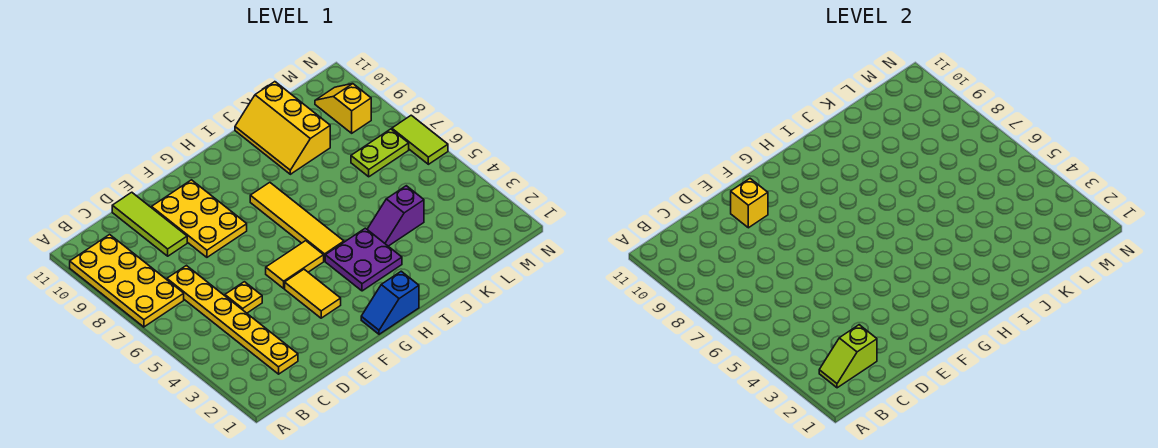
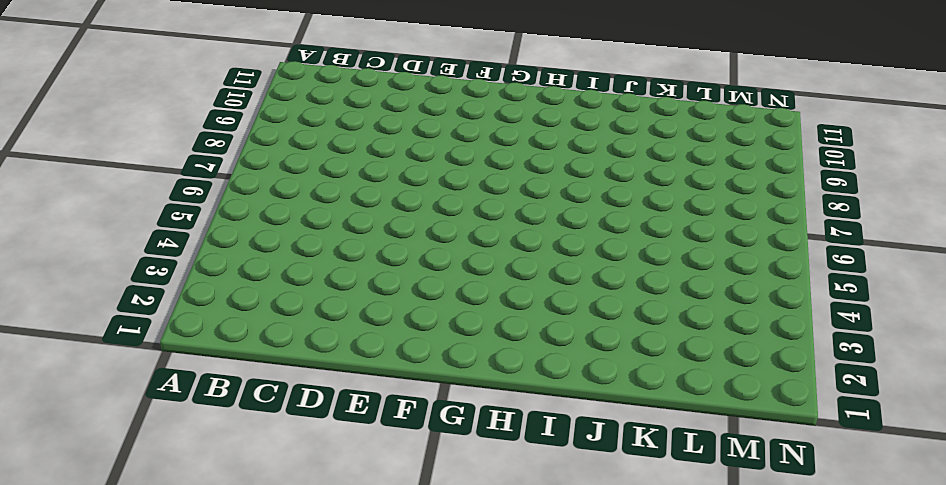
none -> yellow 2x4 plate [70,235,184,327]
none -> yellow 1x6 plate [167,266,298,374]
none -> yellow 1x1 plate [225,282,262,313]

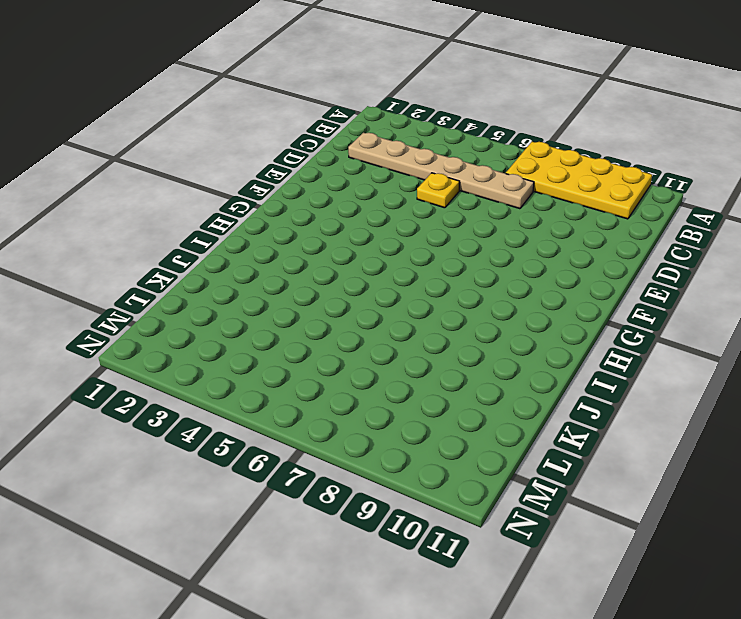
tan 1x6 plate [348,133,534,209] -> yellow 1x6 plate [167,266,298,374]
none -> lime 1x3 tile [112,192,187,256]
none -> yellow 2x3 plate [152,180,247,257]
none -> yellow 1x2 tile [285,269,341,318]

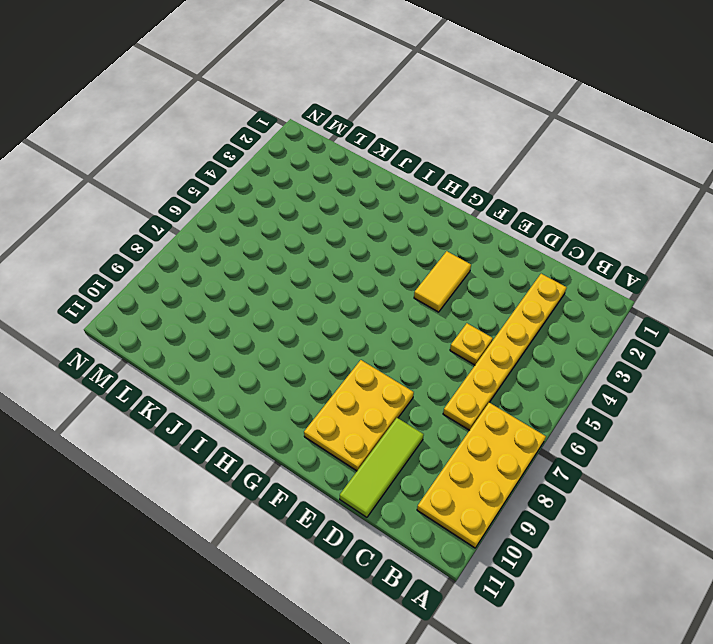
none -> yellow 1x2 tile [266,241,324,288]
none -> blue 1x2 slope [361,271,419,334]
none -> purple 2x2 plate [325,228,402,291]

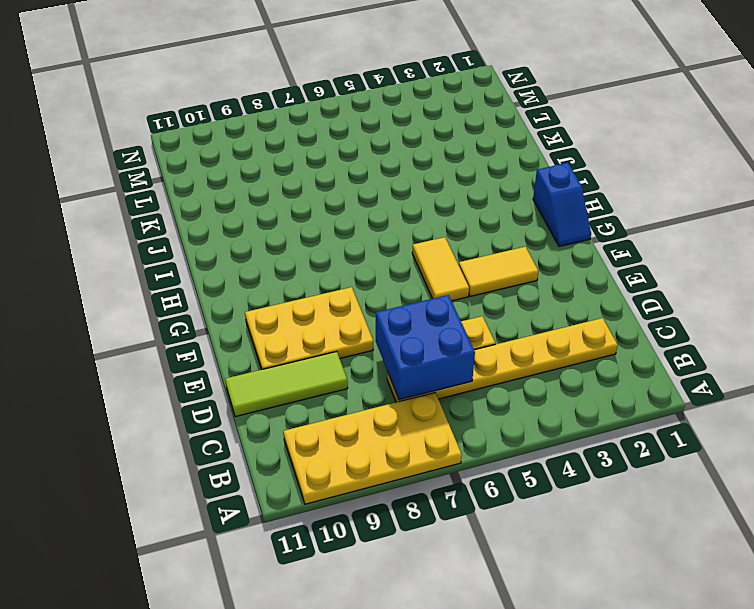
blue 2x2 brick [376,295,475,400] -> none
none -> purple 2x2 plate [325,228,402,291]
none -> yellow 1x4 tile [250,182,344,261]
none -> purple 1x2 slope [367,186,424,246]

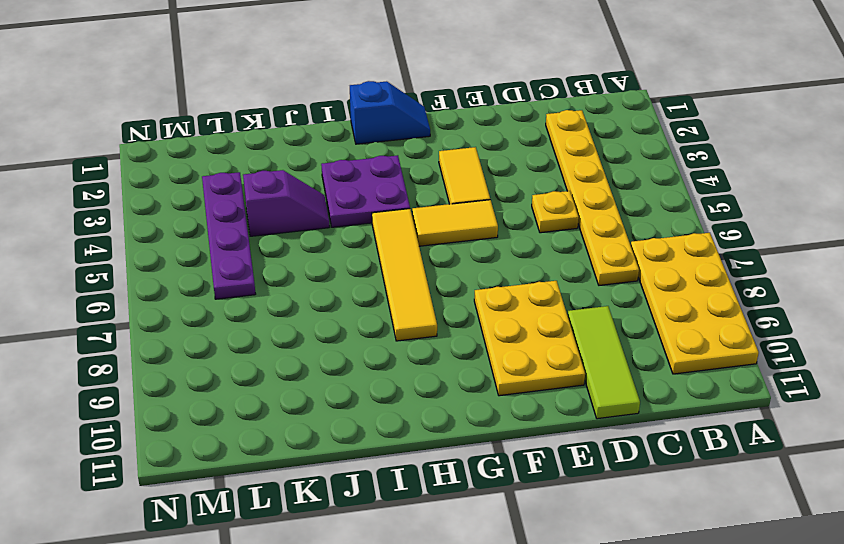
purple 1x4 plate [202,172,256,299] -> none
none -> yellow 2x3 slope [235,82,330,174]
none -> lime 1x2 plate [351,129,409,177]
none -> yellow 1x2 slope [315,84,371,133]

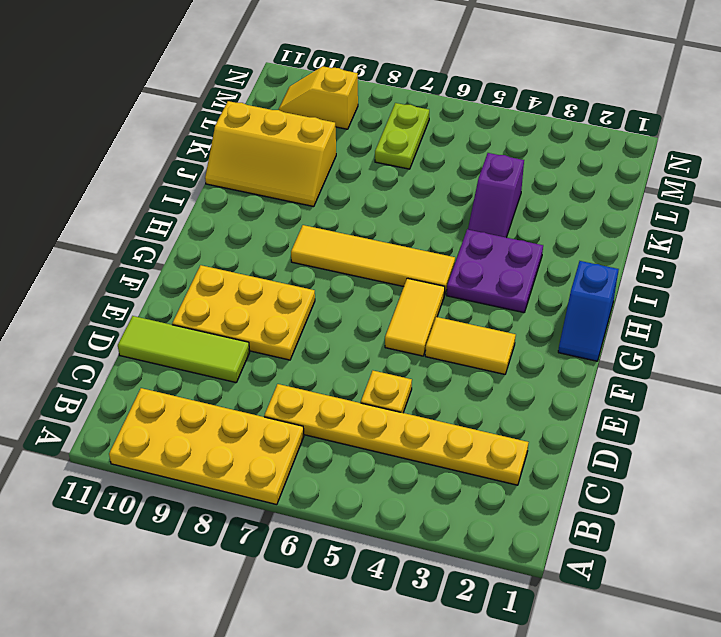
none -> lime 1x2 tile [392,115,448,164]
none -> lime 1x2 slope [819,325,877,388]
none -> yellow 1x1 brick [731,179,768,228]

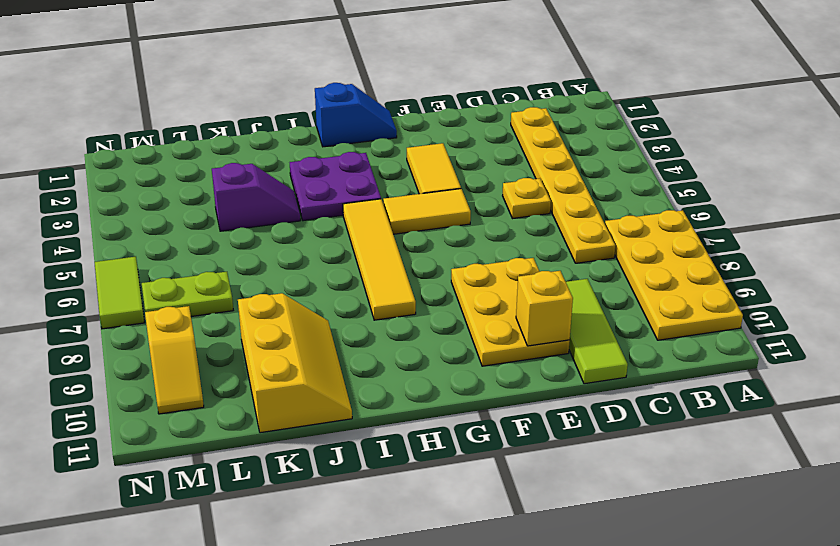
none -> lime 1x2 slope [819,325,877,388]

